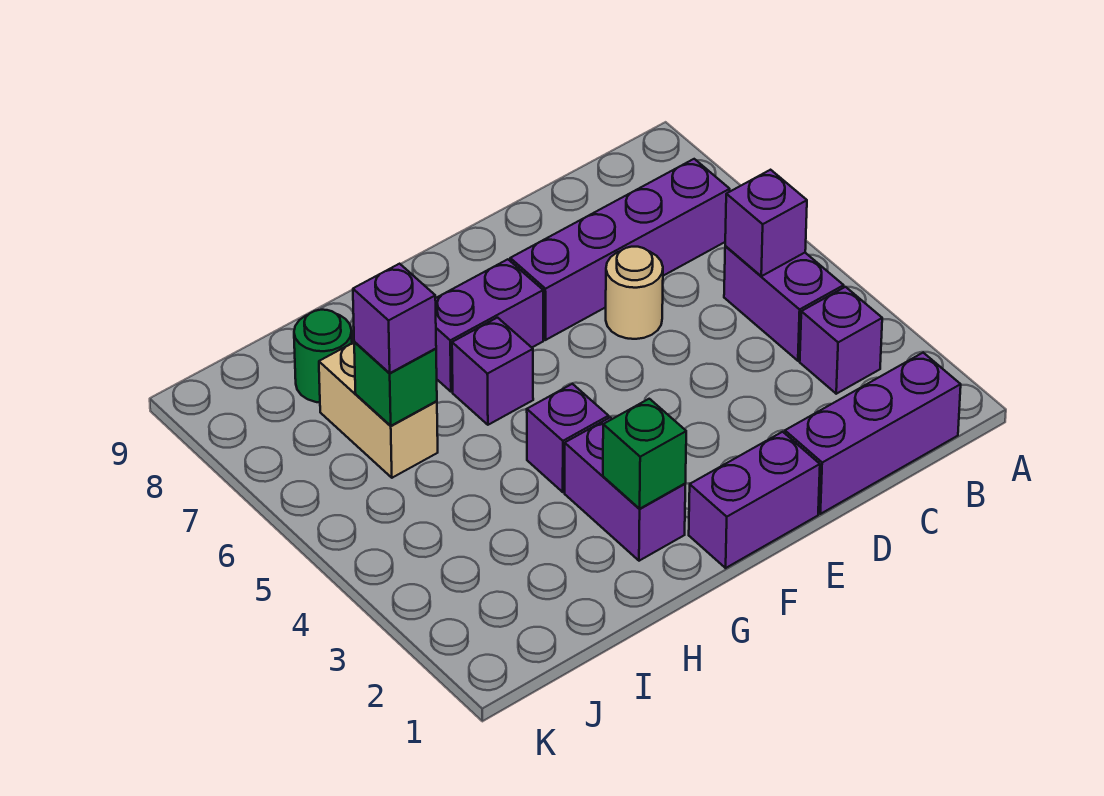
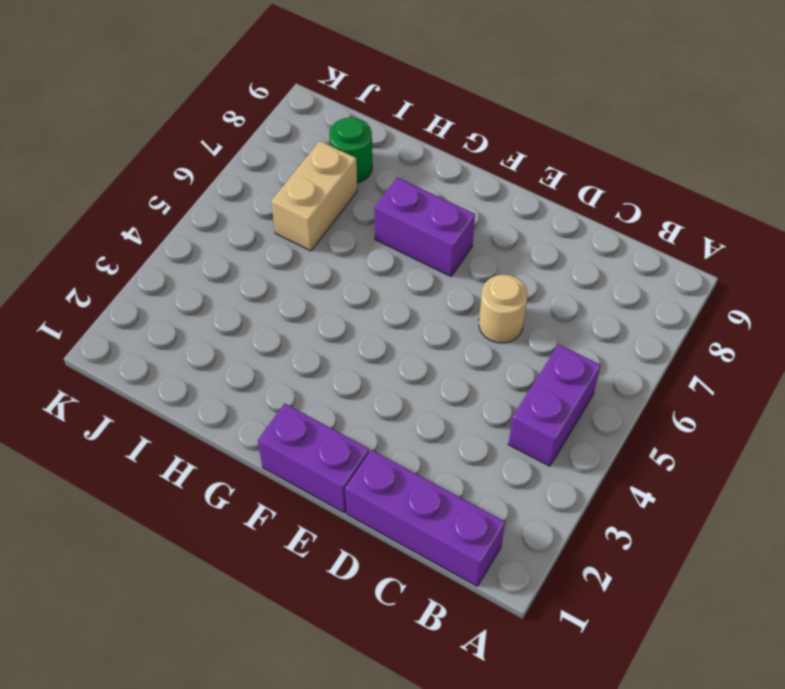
none -> purple 1x1 brick [800,287,882,394]
none -> purple 1x4 brick [510,159,730,340]
none -> purple 1x2 brick [565,417,685,561]

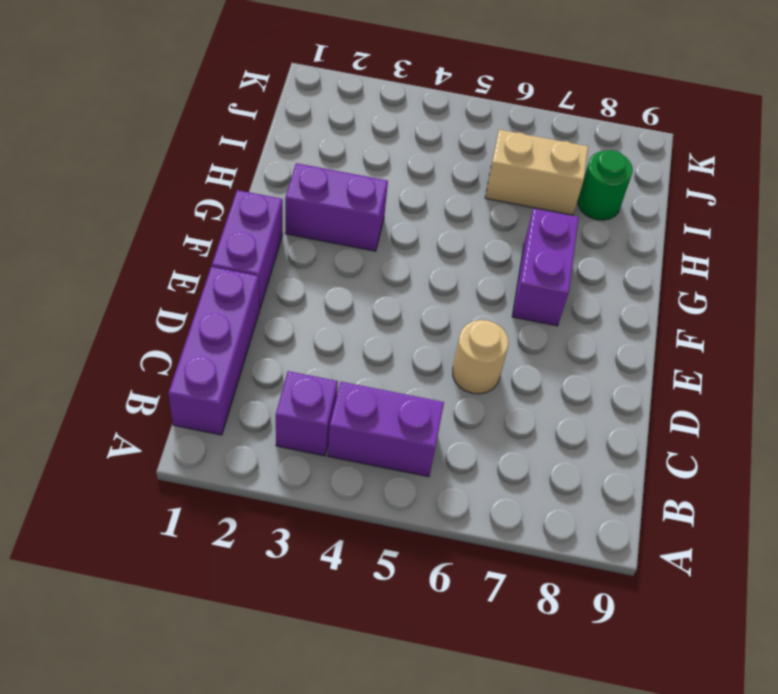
none -> purple 1x4 brick [510,159,730,340]
none -> purple 1x1 brick [527,384,609,492]
none -> purple 1x1 brick [452,318,533,425]

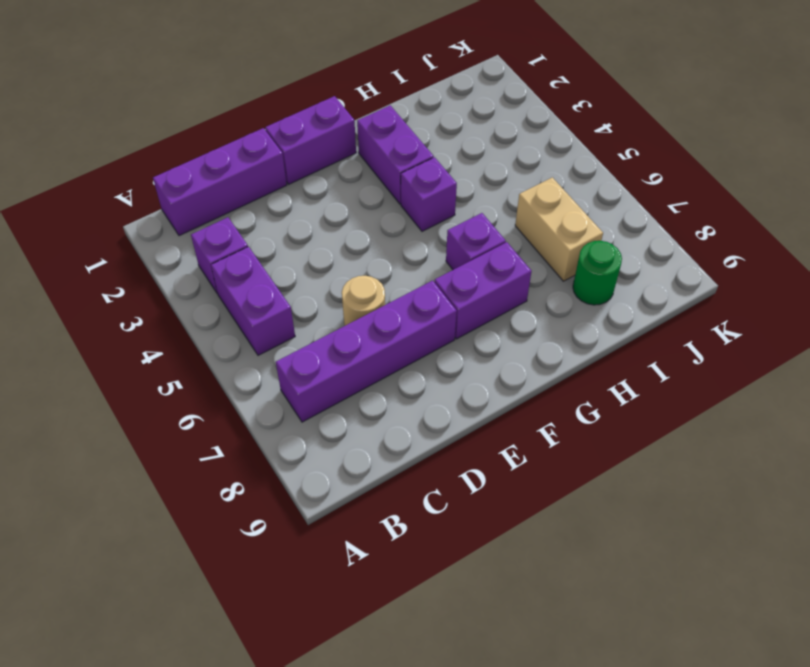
none -> purple 1x1 brick [725,170,807,276]
none -> green 1x1 brick [603,399,686,509]
none -> green 1x1 brick [354,342,437,426]

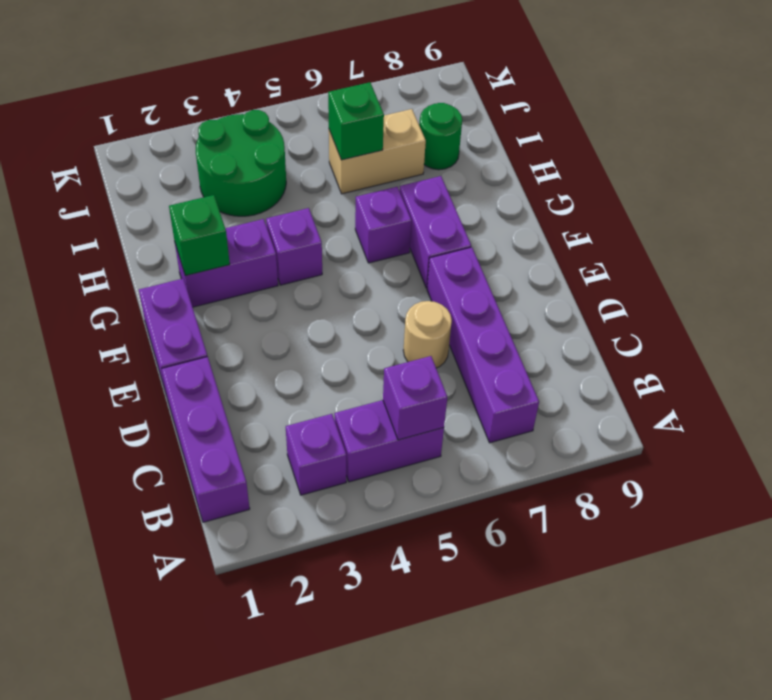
green 2x2 round brick [196,110,286,216] -> none
none -> purple 1x1 brick [353,264,436,373]

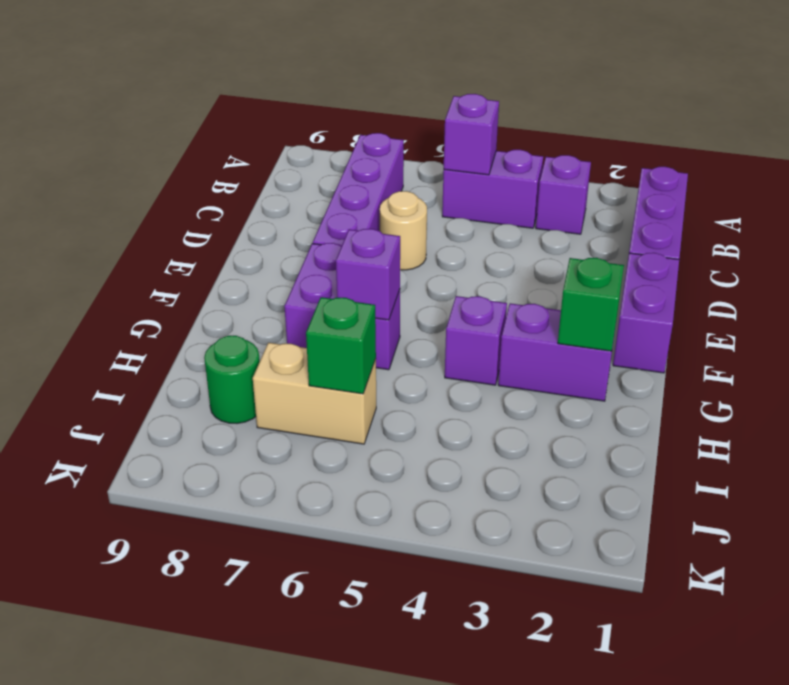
purple 1x1 brick [336,229,400,320] -> purple 1x1 brick moved to [353,264,436,373]

